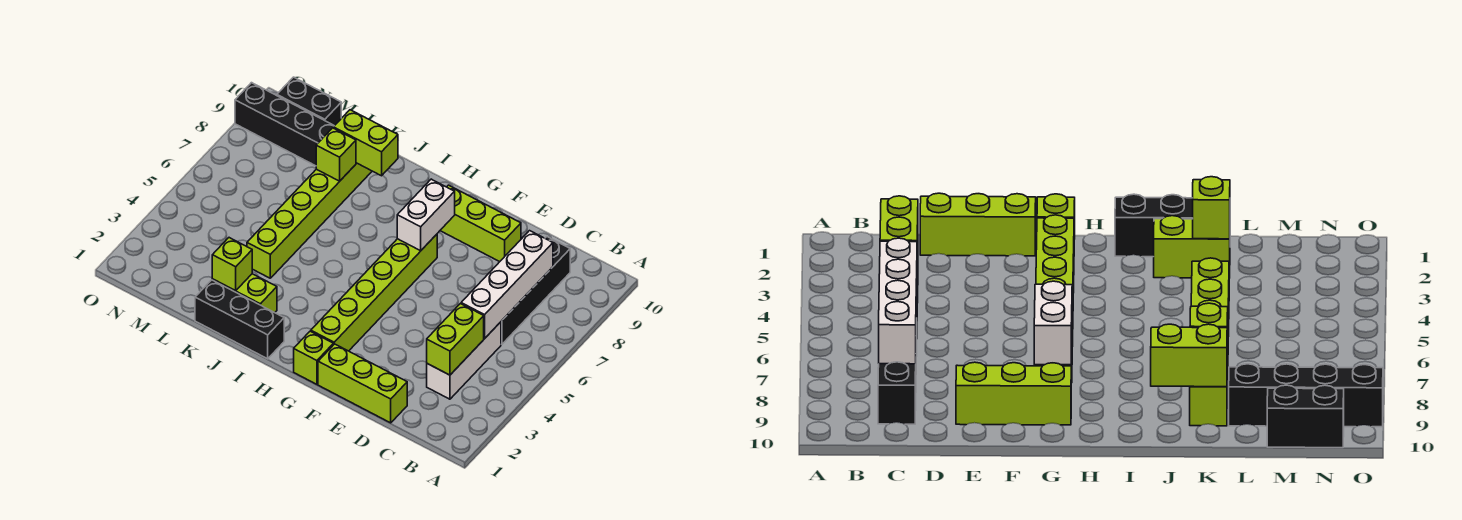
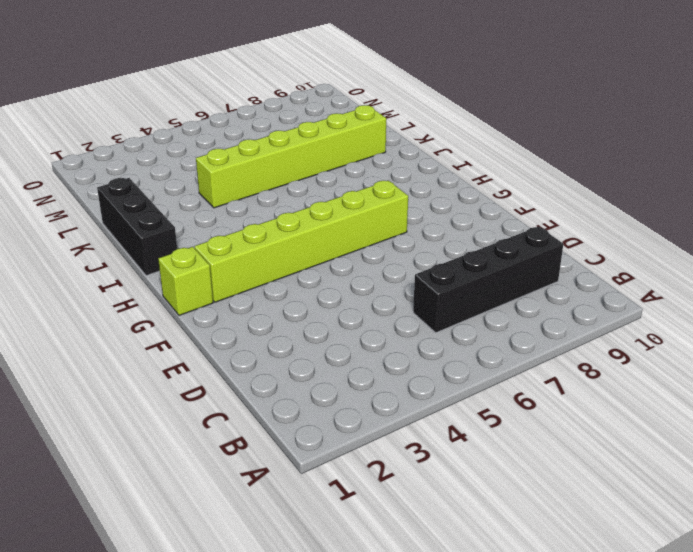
none -> white 1x3 brick [427,322,501,399]
none -> lime 1x3 brick [318,344,407,423]
none -> lime 1x3 brick [440,185,521,262]

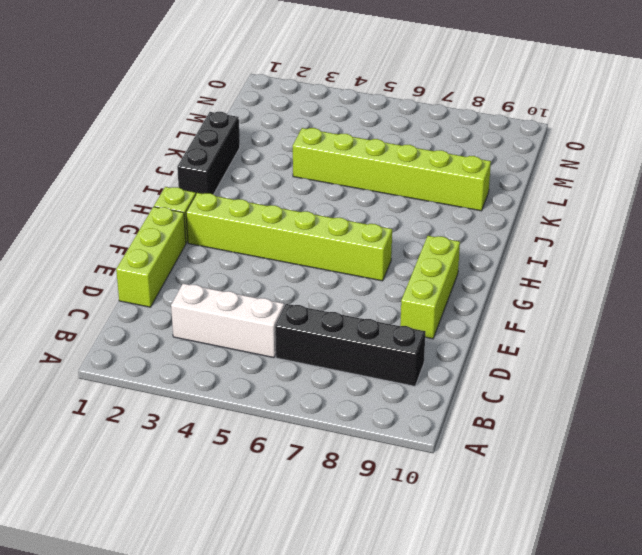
none -> lime 1x2 brick [212,274,277,313]
none -> black 1x4 brick [235,83,334,166]
none -> black 1x2 brick [277,77,341,126]

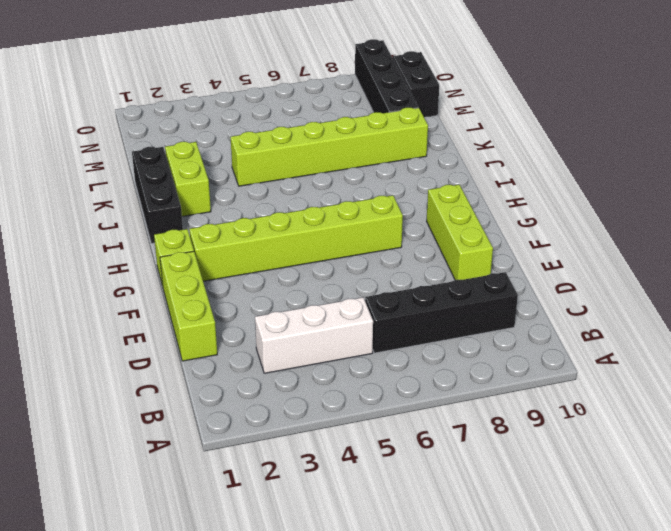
none -> lime 1x2 brick [427,304,484,375]
none -> white 1x4 brick [461,231,553,338]
none -> white 1x2 brick [397,179,455,251]

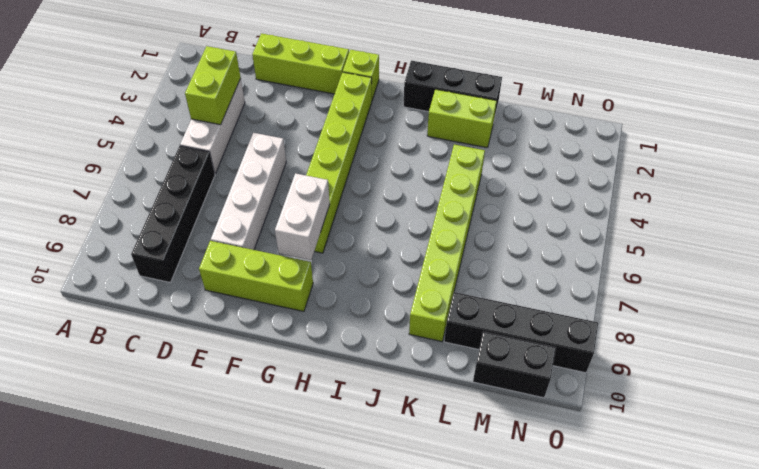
white 1x4 brick [211,133,286,250] -> white 1x4 brick moved to [461,231,553,338]
none -> lime 1x2 brick [333,110,398,176]
none -> lime 1x1 brick [212,238,252,291]
none -> lime 1x1 brick [316,128,356,181]

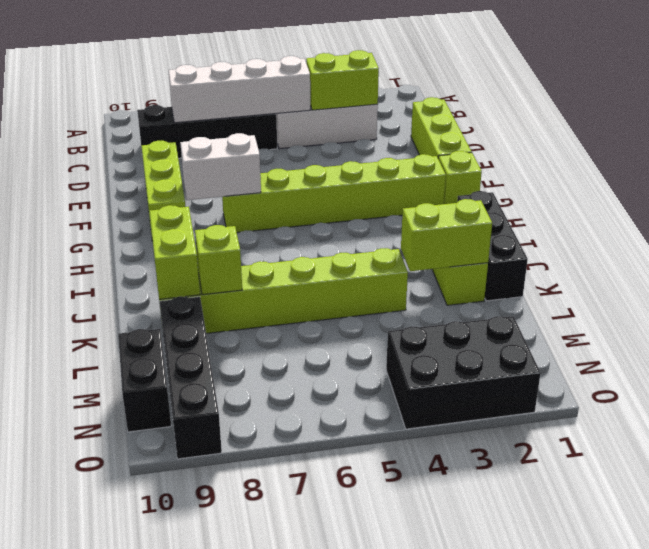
lime 1x2 brick [401,199,492,271] -> lime 1x1 brick [212,238,252,291]
black 2x3 brick [386,316,541,429] -> none

